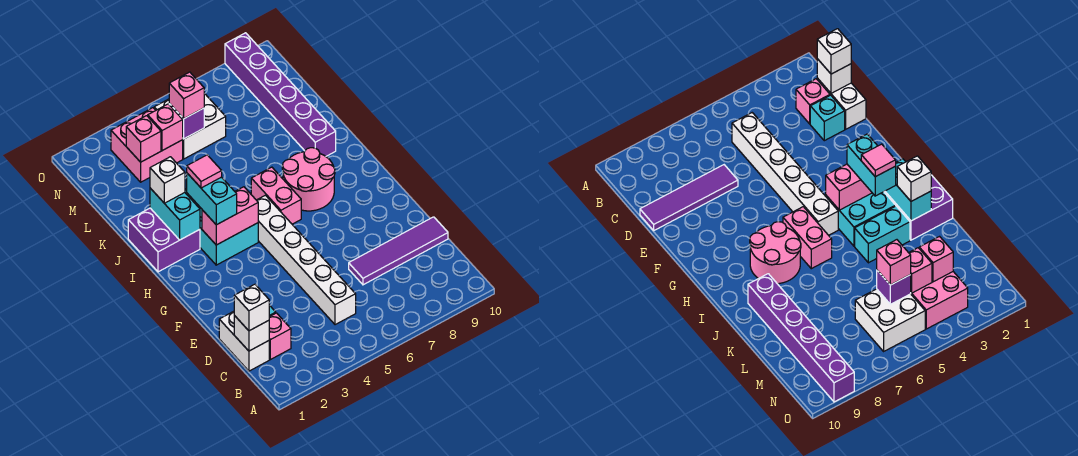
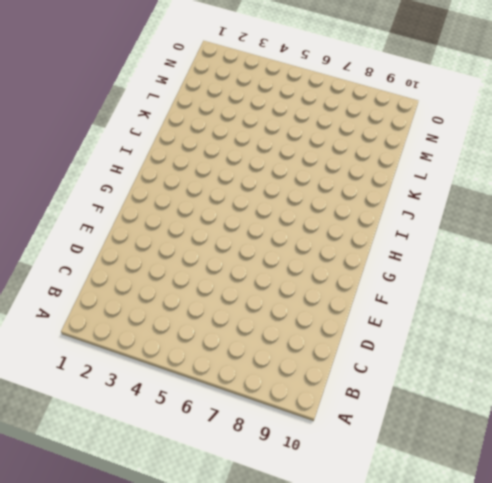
none -> white 1x2 brick [219,311,269,371]
none -> pink 1x1 brick [269,313,291,360]
none -> white 1x6 brick [257,195,356,325]

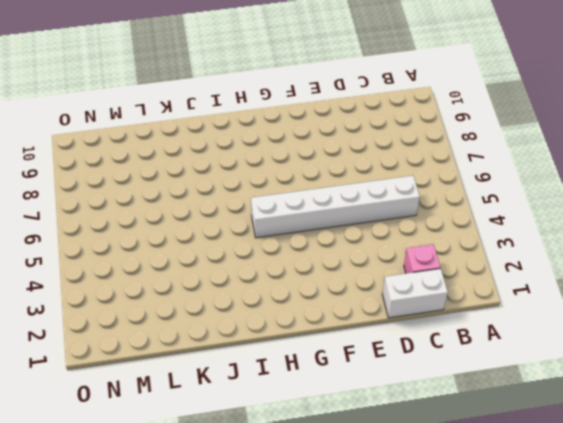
none -> cyan 1x1 brick [810,95,845,141]
none -> purple 1x4 tile [349,217,448,285]
none -> cyan 2x2 brick [199,207,258,265]

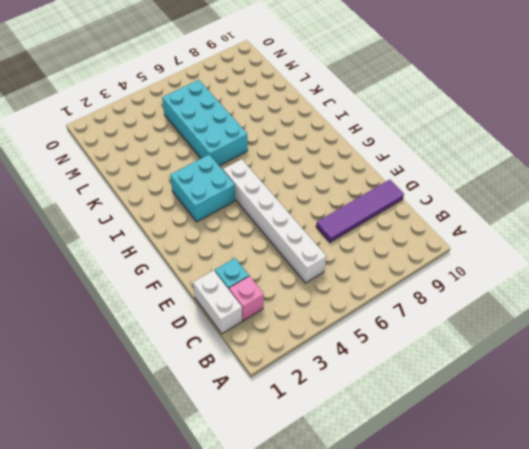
cyan 2x4 brick [162,80,248,166] -> white 2x2 brick [154,93,226,159]
none -> pink 1x2 brick [251,167,301,224]
none -> pink 2x2 round brick [282,148,335,211]
none -> purple 2x2 brick [128,208,200,272]

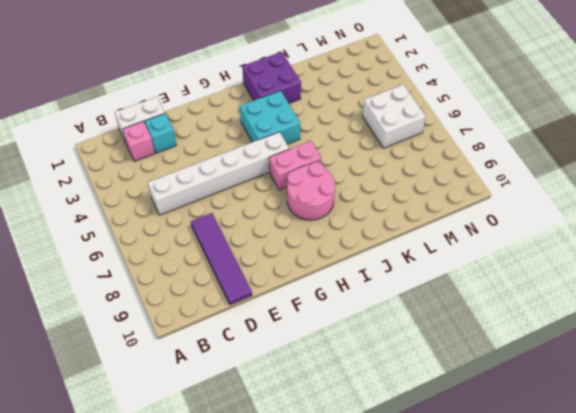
none -> cyan 1x2 brick [855,206,910,263]
none -> purple 1x6 brick [225,33,336,156]
none -> pink 2x2 brick [111,108,183,182]

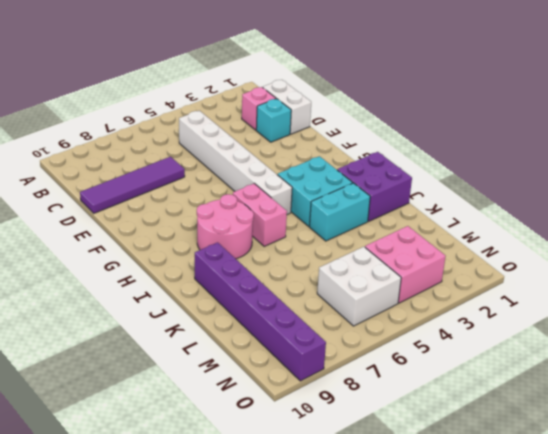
none -> white 1x1 brick [234,316,269,351]
none -> pink 1x2 brick [202,187,258,245]
none -> cyan 1x2 brick [150,188,200,240]

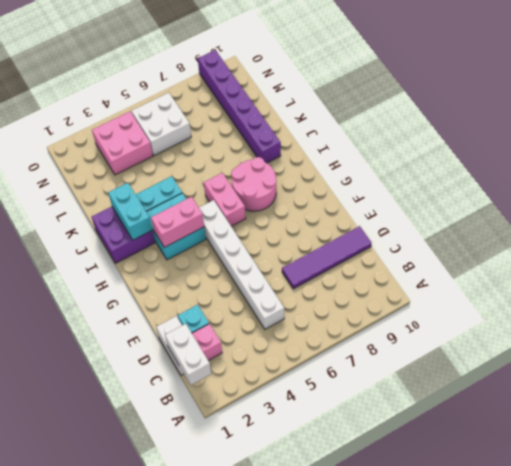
white 1x2 brick [165,324,211,385] -> white 1x1 brick [234,316,269,351]
none -> pink 1x1 brick [126,116,161,162]
none -> pink 1x1 brick [148,104,183,151]
none -> purple 1x1 brick [169,104,204,139]

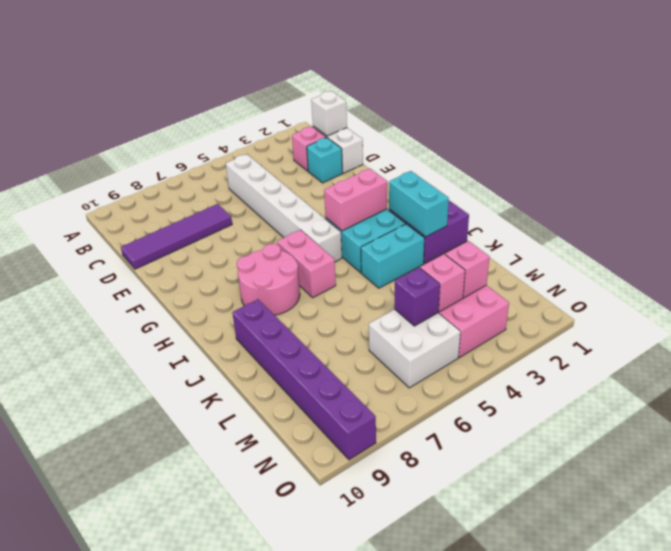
none -> white 1x1 brick [234,284,269,331]
none -> cyan 1x2 brick [187,173,237,225]
none -> white 1x1 brick [150,157,185,203]

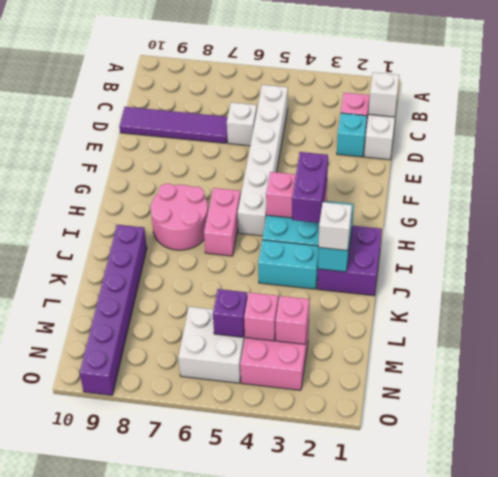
white 1x1 brick [227,102,257,146] -> white 1x1 brick moved to [234,284,269,331]
purple 1x2 brick [292,152,328,223] -> cyan 1x2 brick [187,173,237,225]
none -> pink 1x1 brick [169,72,204,119]
none -> pink 1x1 tile [187,155,222,188]

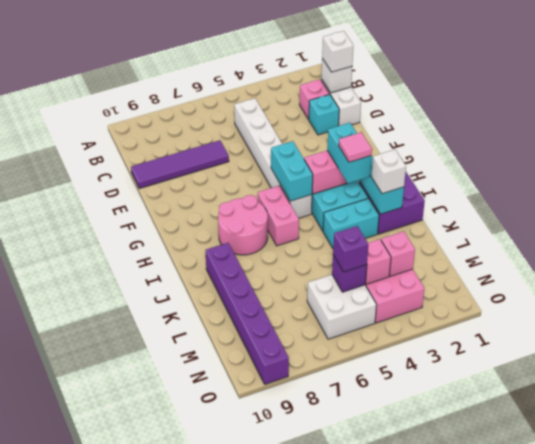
cyan 1x2 brick [271,141,313,201] -> none
purple 1x1 brick [333,226,368,272] -> pink 1x1 brick [169,72,204,119]

